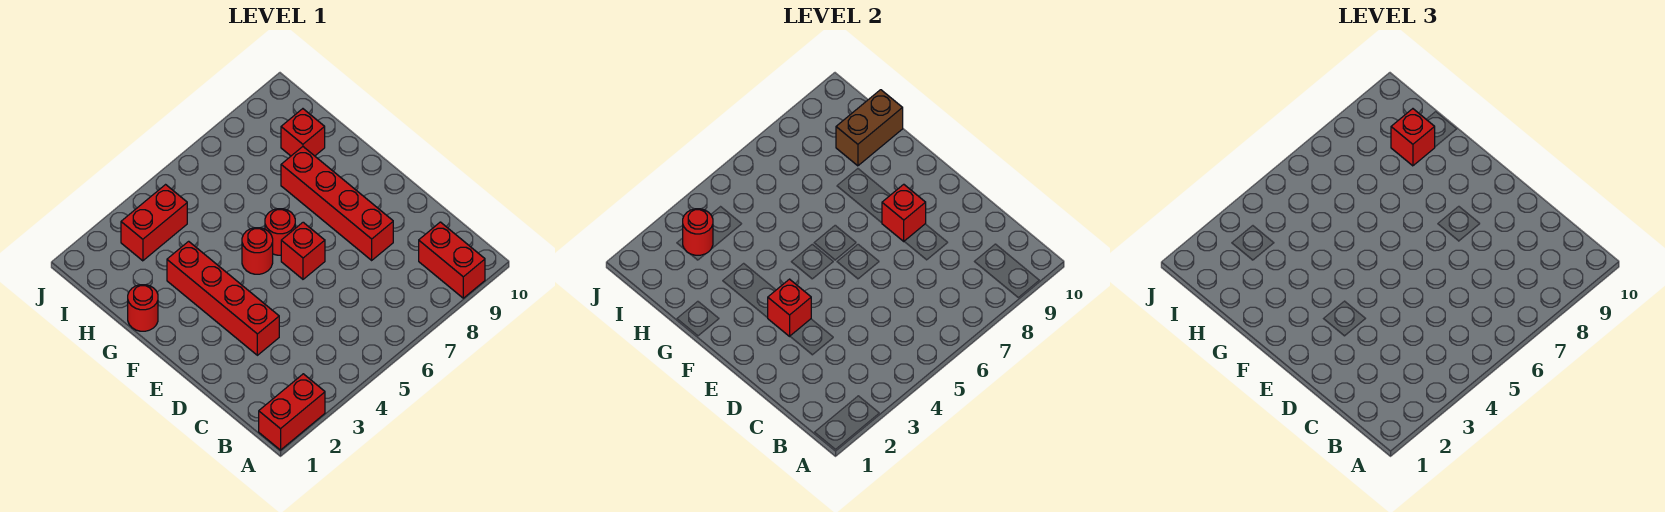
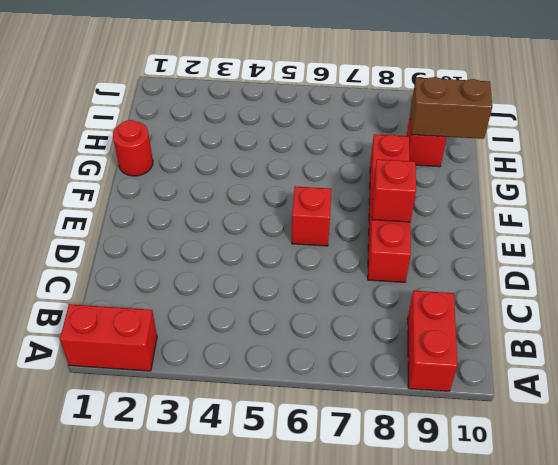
none -> red 1x4 brick [167,241,279,355]
none -> red 1x1 round brick [242,228,273,274]
none -> red 1x1 round brick [265,209,295,255]

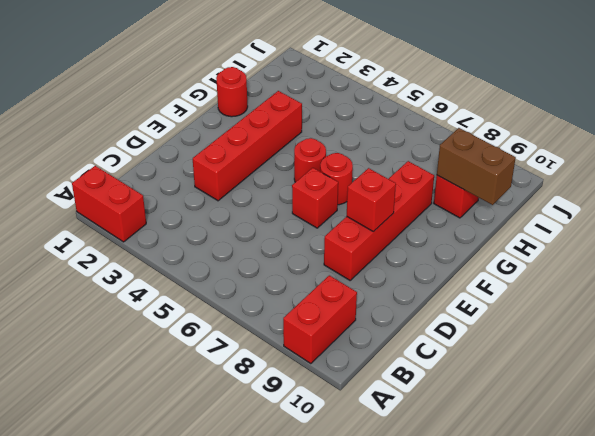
none -> red 1x2 brick [121,185,187,261]
none -> red 1x1 brick [768,279,811,336]
none -> red 1x1 round brick [683,209,713,255]

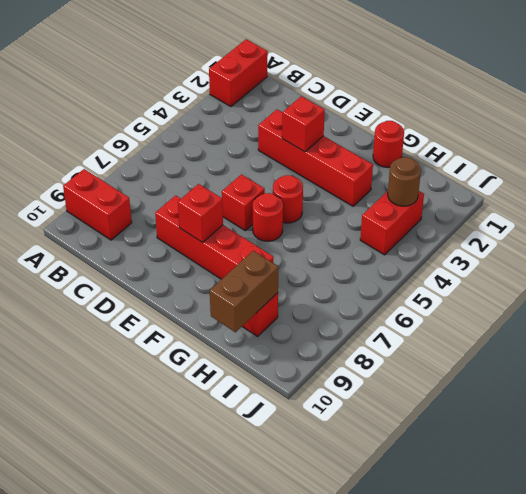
brown 1x1 round brick [388,157,421,206] -> red 1x1 round brick [683,209,713,255]
none -> red 1x1 brick [1391,109,1435,166]

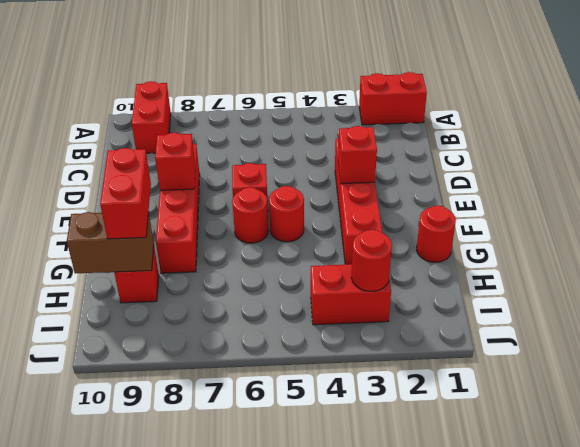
red 1x2 brick [100,148,151,239] -> red 1x1 brick [1391,109,1435,166]

